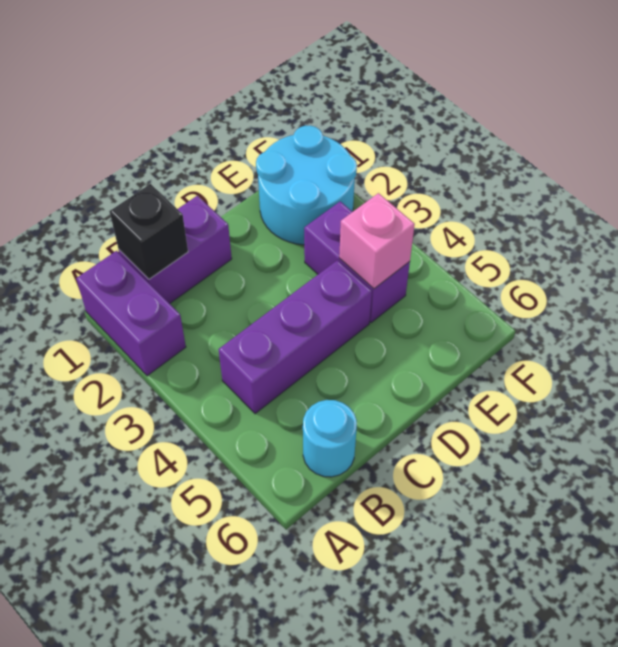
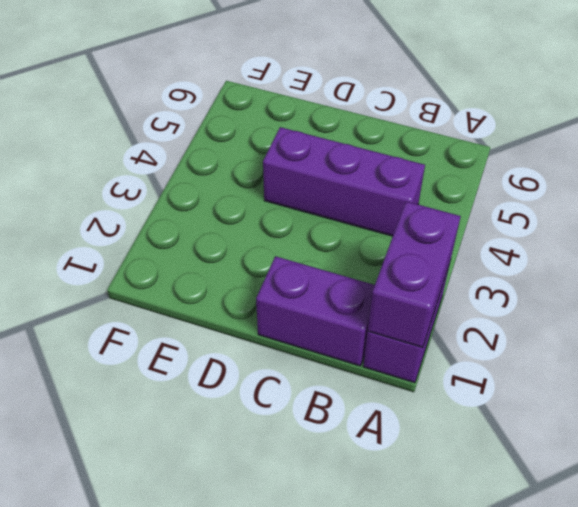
purple 1x2 brick [368,201,461,348] -> purple 1x2 brick moved to [304,201,410,323]
none -> cyan 1x1 round brick [303,400,357,477]
none -> cyan 2x2 round brick [256,125,357,245]

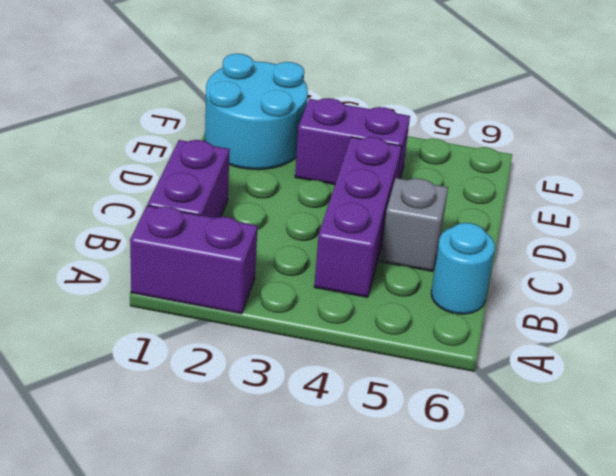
grey 1x1 brick [380,178,448,271] -> none
none -> black 1x1 brick [110,184,188,279]
none -> pink 1x1 brick [339,193,415,289]

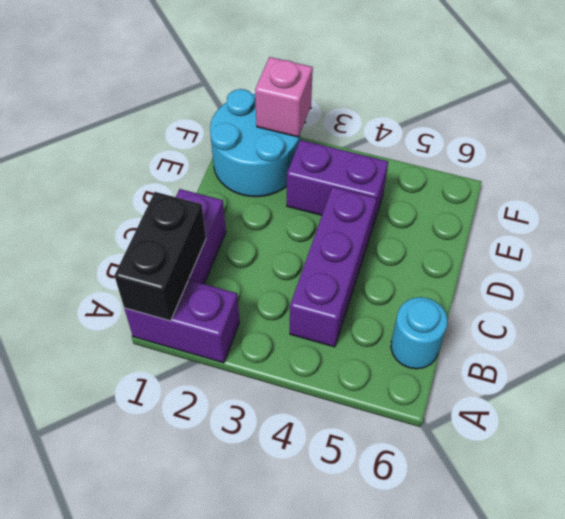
black 1x2 brick [114,192,206,321] -> black 1x1 brick [110,184,188,279]
pink 1x1 brick [255,57,313,137] -> pink 1x1 brick moved to [339,193,415,289]

